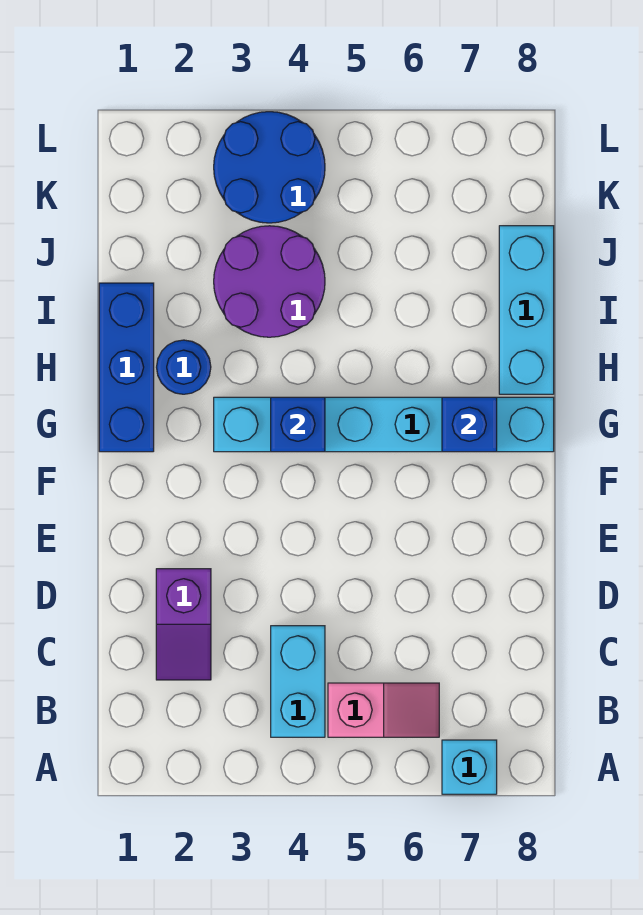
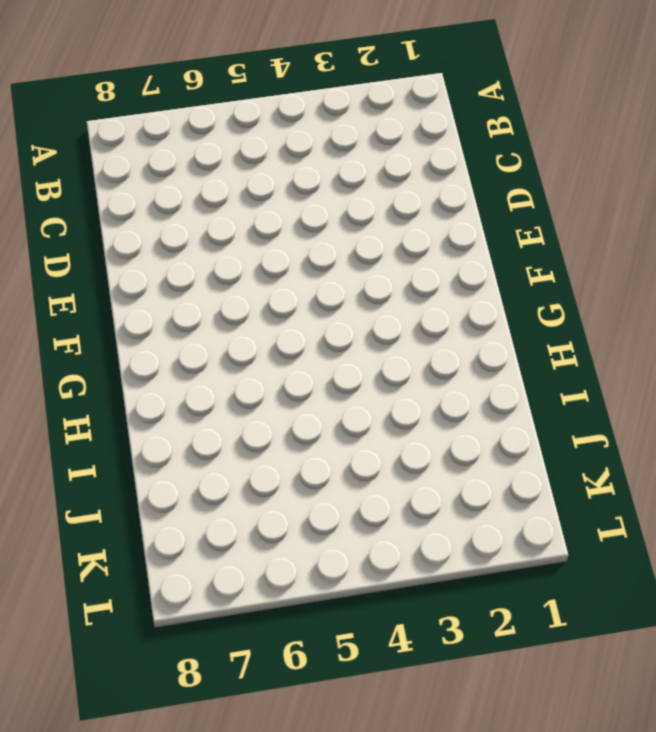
none -> cyan 1x1 brick [442,740,497,794]
none -> cyan 1x2 brick [271,626,325,737]
none -> pink 1x2 slope [328,683,439,737]

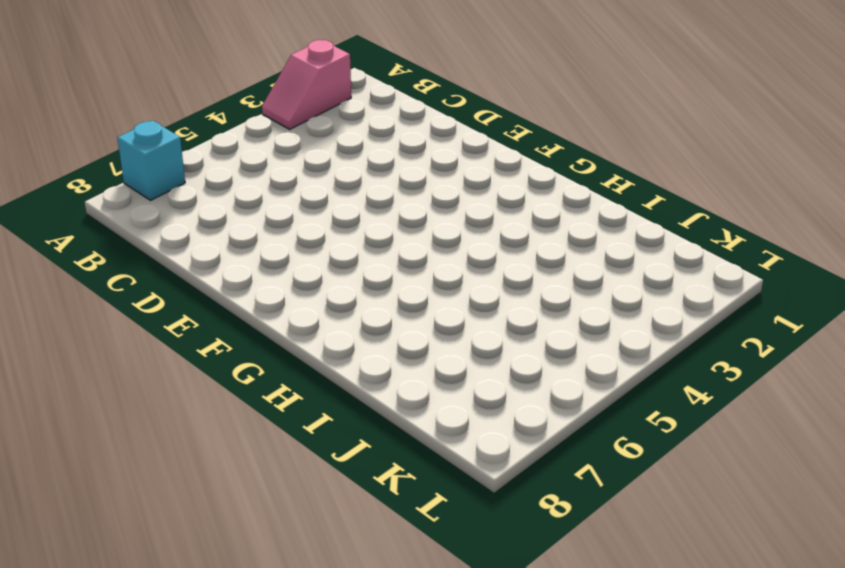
pink 1x2 slope [262,40,351,129] -> pink 1x2 slope moved to [328,683,439,737]
none -> cyan 1x2 brick [271,626,325,737]
none -> purple 1x2 slope [156,569,211,680]
none -> blue 1x3 brick [99,283,154,452]

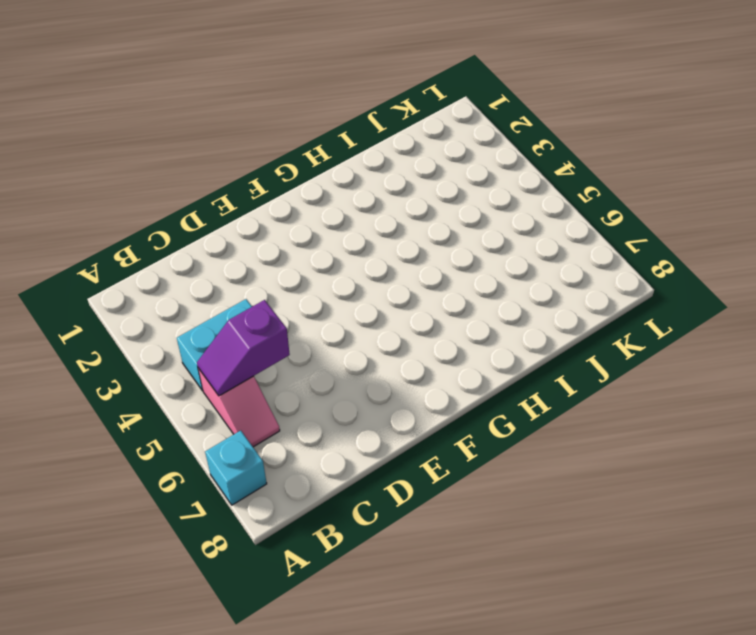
purple 1x2 slope [197,300,290,396] -> purple 1x2 slope moved to [156,569,211,680]
none -> blue 1x3 brick [99,283,154,452]
none -> cyan 1x6 brick [214,397,554,452]
none -> blue 1x1 round brick [157,340,211,394]

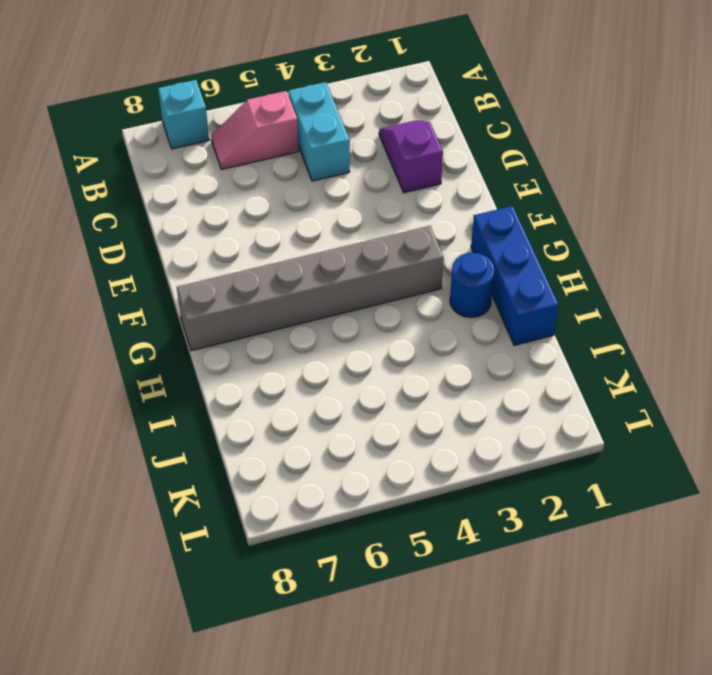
grey 1x6 brick [177,226,444,351] -> cyan 1x6 brick [214,397,554,452]
none -> cyan 1x3 brick [499,226,554,394]
none -> purple 2x2 round brick [214,226,325,337]
none -> blue 2x2 round brick [214,112,325,223]

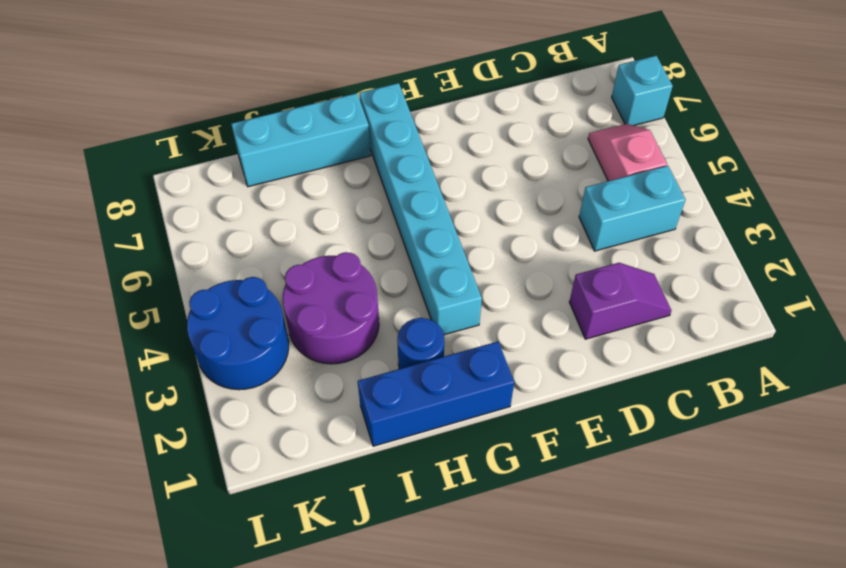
none -> blue 1x1 brick [271,397,325,452]
none -> blue 1x1 brick [442,397,497,452]

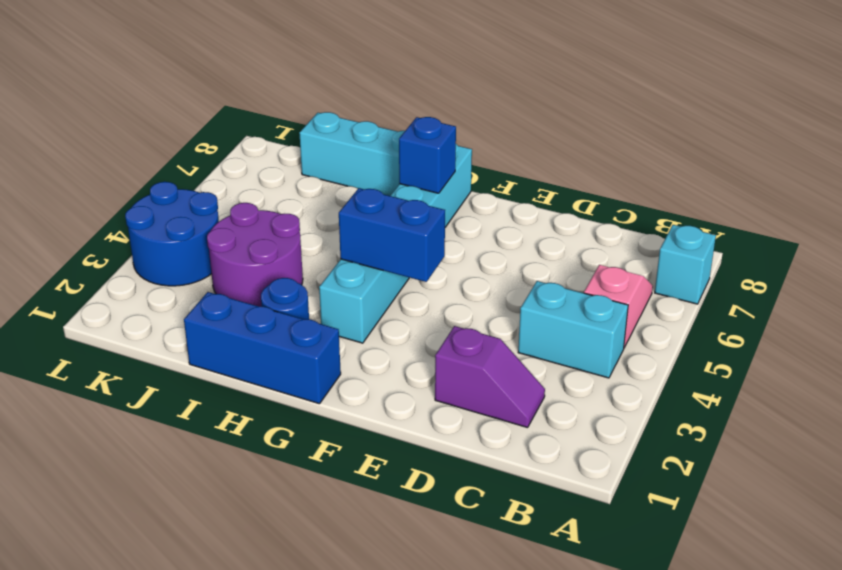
blue 1x2 brick [339,188,445,282] -> blue 1x1 brick [271,397,325,452]

